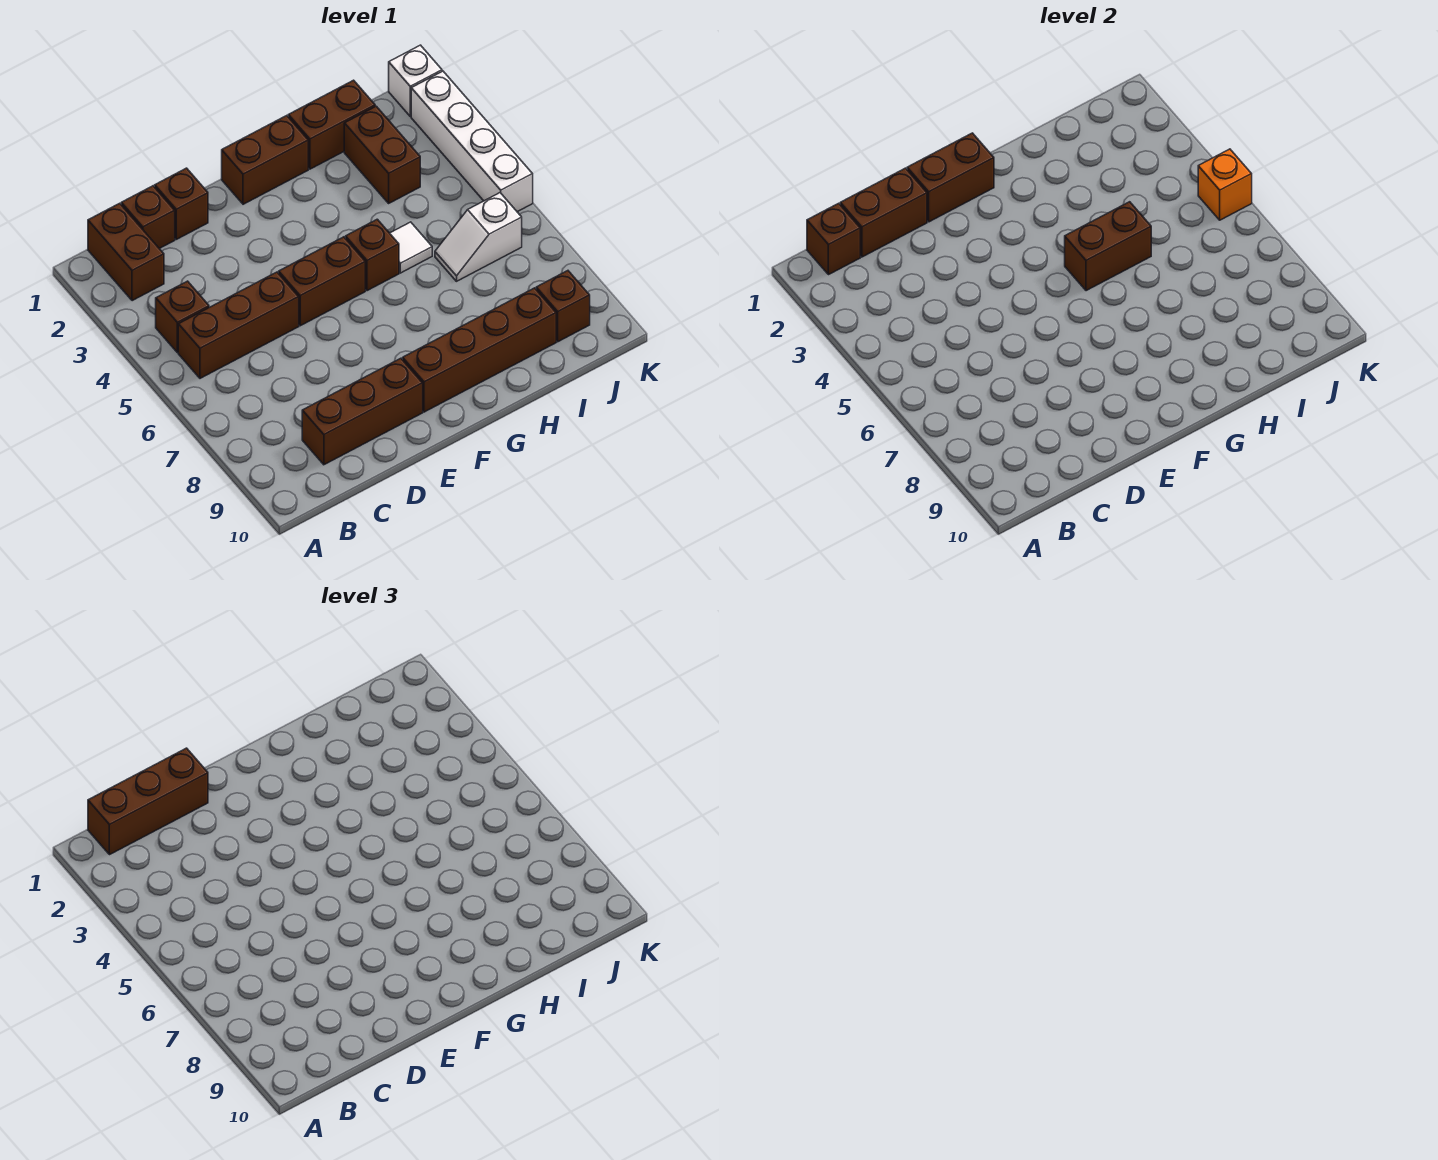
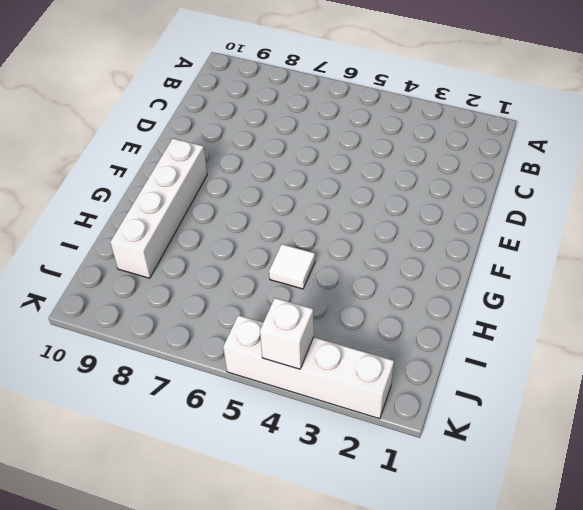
white 1x4 brick [110,139,207,278] -> brown 1x4 brick [403,288,556,412]
white 1x1 brick [260,298,314,369] -> white 1x1 brick moved to [389,45,442,116]
none -> brown 1x2 brick [88,203,164,301]
none -> brown 1x1 brick [156,281,209,352]
none -> brown 1x3 brick [178,272,299,378]

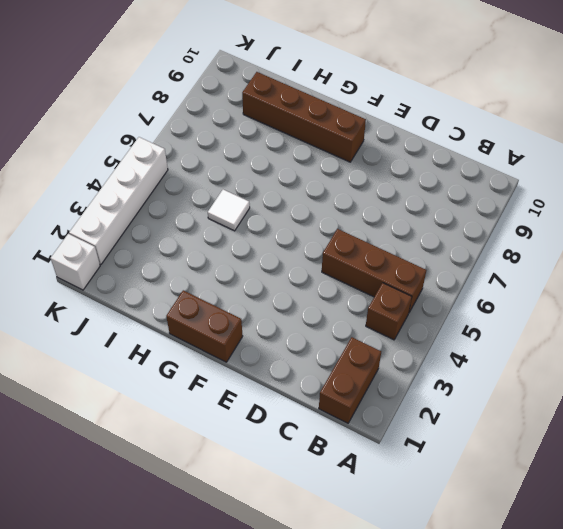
none -> brown 1x1 brick [121,186,175,249]
none -> brown 1x3 brick [302,358,423,465]
none -> brown 1x1 brick [155,168,208,239]

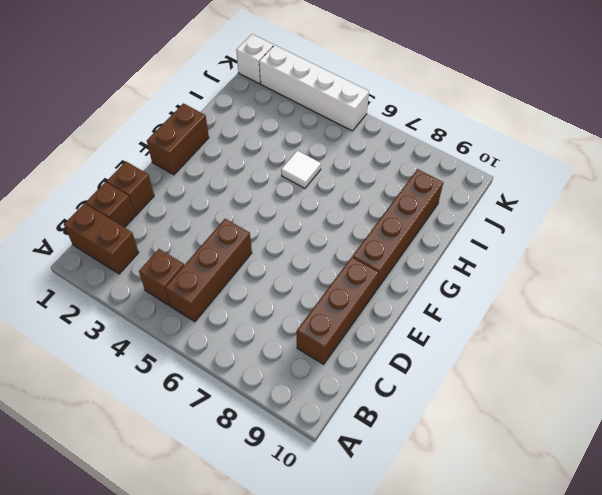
none -> brown 1x2 brick [279,237,365,326]
none -> brown 1x1 brick [346,219,399,291]
none -> brown 1x2 brick [288,80,375,169]

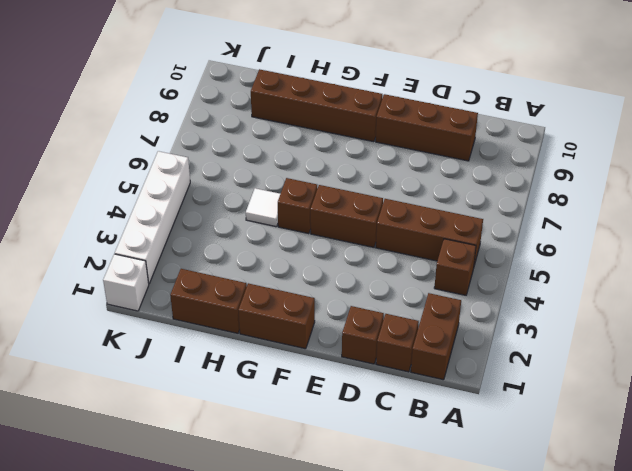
none -> brown 1x2 brick [344,106,420,203]
none -> white 1x2 slope [435,193,522,281]
none -> brown 1x1 brick [536,271,590,342]

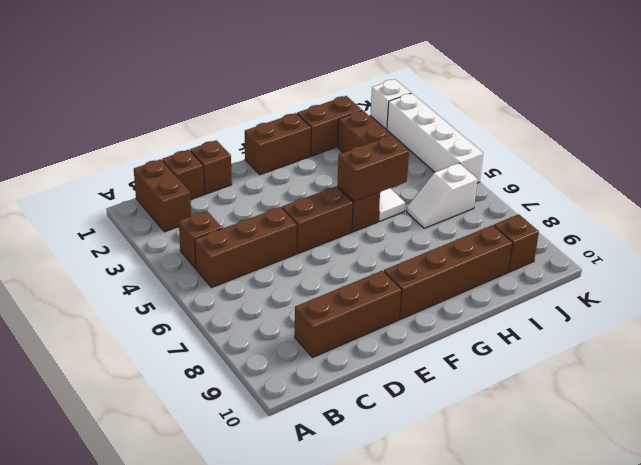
none -> brown 1x1 brick [807,203,860,275]
none -> brown 1x2 brick [840,168,927,257]
none -> brown 1x2 brick [907,133,994,222]

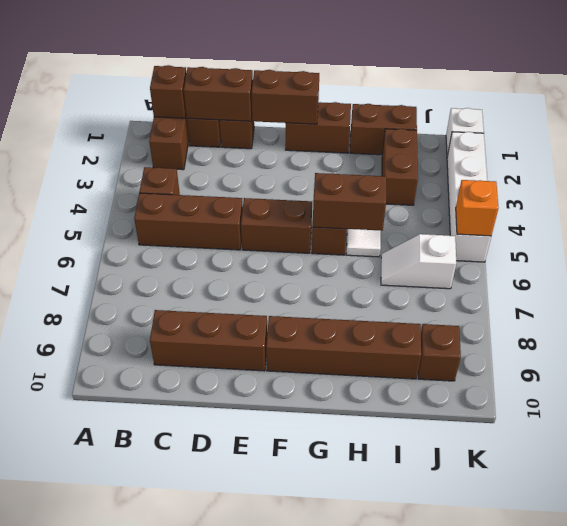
none -> brown 1x3 brick [88,748,208,855]

